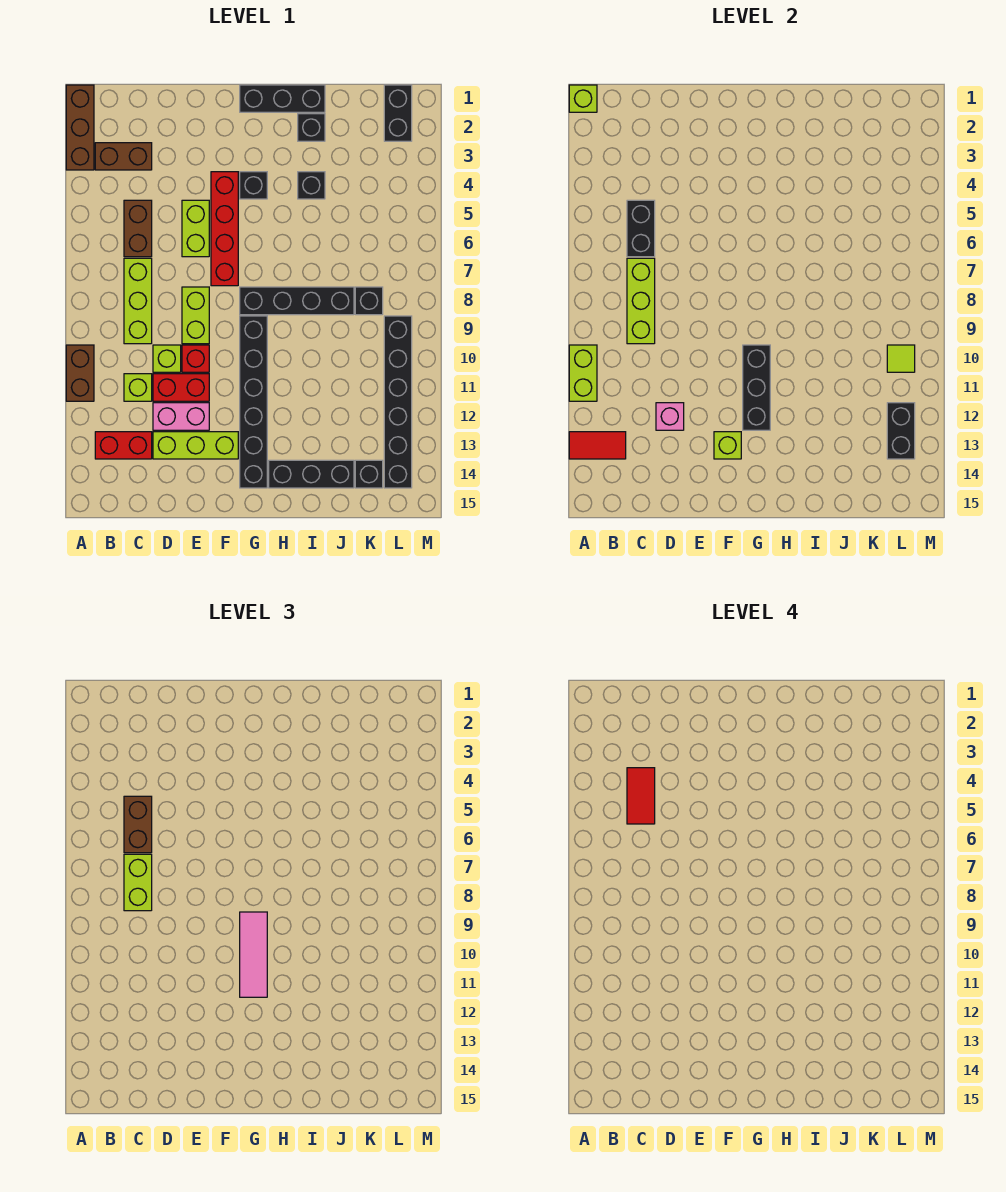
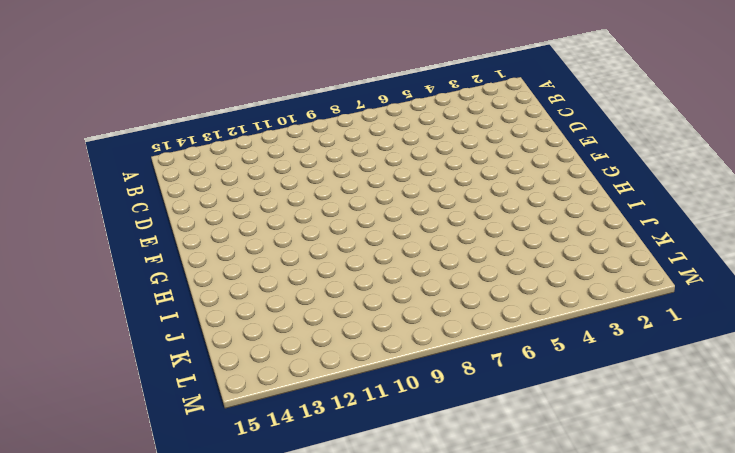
none -> brown 1x3 brick [66,85,94,170]
none -> brown 1x2 brick [66,345,94,401]
none -> brown 1x2 brick [95,143,152,170]
none -> red 1x2 brick [95,432,152,459]

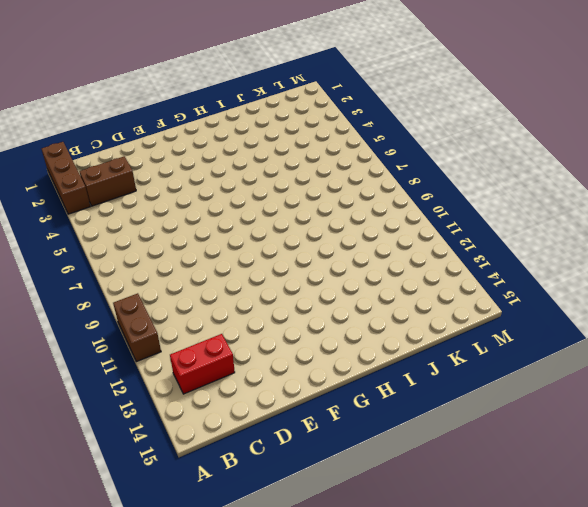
none -> brown 1x2 brick [124,200,152,257]
none -> lime 1x3 brick [124,258,152,344]
none -> lime 1x1 brick [124,374,152,401]
none -> lime 1x1 brick [153,345,181,372]

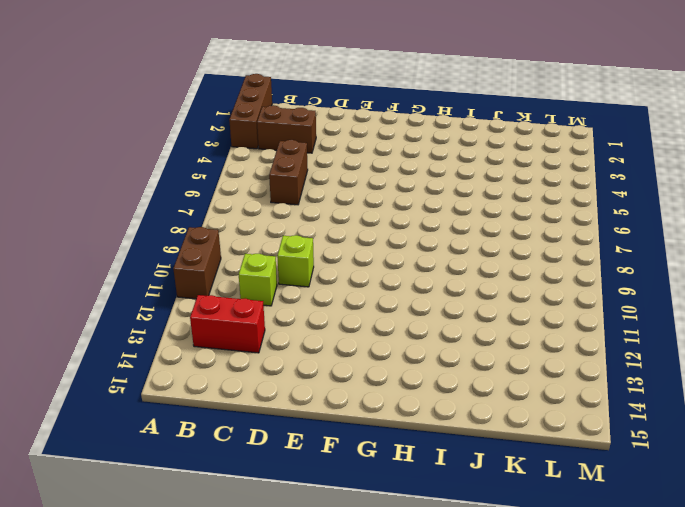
none -> lime 1x3 brick [124,258,152,344]
none -> red 1x2 brick [153,374,209,401]
none -> pink 1x2 brick [153,403,209,430]
none -> lime 1x3 brick [153,432,238,459]

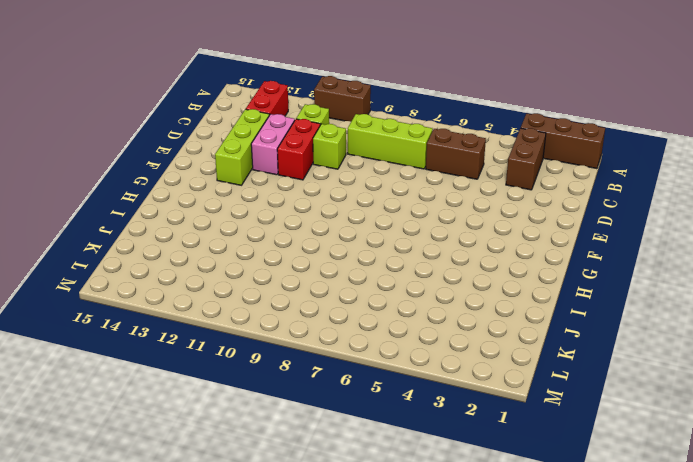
none -> lime 1x2 brick [182,200,209,257]
none -> lime 1x2 brick [182,287,209,344]
none -> red 1x1 brick [182,345,209,372]
none -> red 1x4 brick [211,172,238,286]

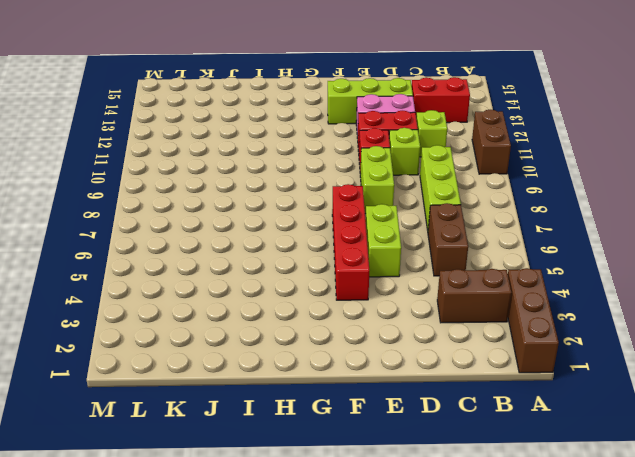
none -> black 1x3 brick [240,85,325,112]
none -> black 1x1 brick [240,172,267,199]
none -> black 1x4 brick [240,287,354,315]
none -> black 1x6 brick [240,316,267,488]

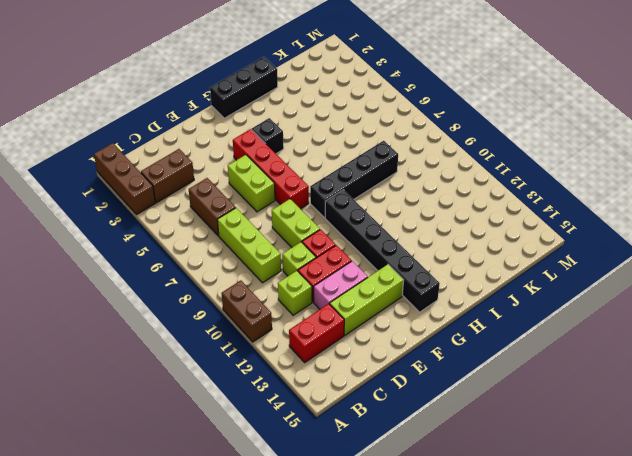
none -> black 1x3 brick [269,460,354,488]
none -> black 1x1 brick [298,114,325,141]
none -> black 1x1 brick [298,172,325,199]
none -> black 1x1 brick [355,287,383,315]

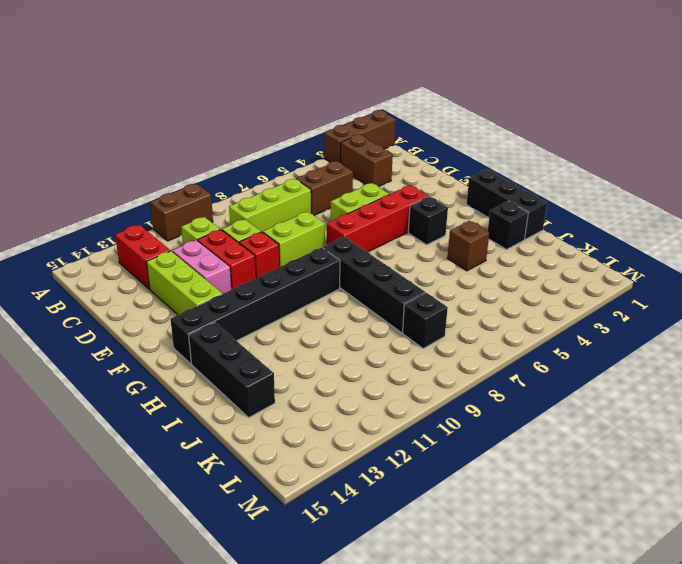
brown 1x1 brick [447,221,489,271] -> black 1x1 brick [298,172,325,199]
none -> black 1x1 brick [355,460,383,488]
none -> black 1x2 brick [384,85,412,141]
none -> black 1x6 brick [384,316,412,488]
none -> lime 1x1 brick [569,85,597,112]

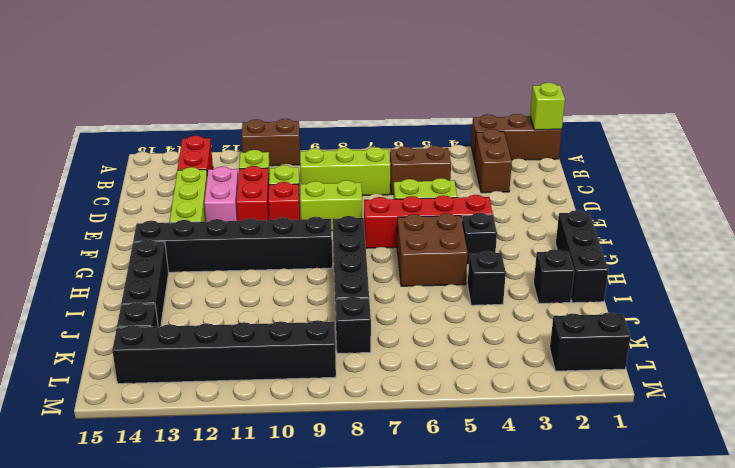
brown 2x2 brick [397,213,468,286] -> none
none -> lime 1x2 brick [569,345,597,401]
none -> red 1x2 tile [569,432,626,459]
none -> black 1x2 brick [627,200,655,257]
none -> lime 1x3 brick [627,258,655,344]

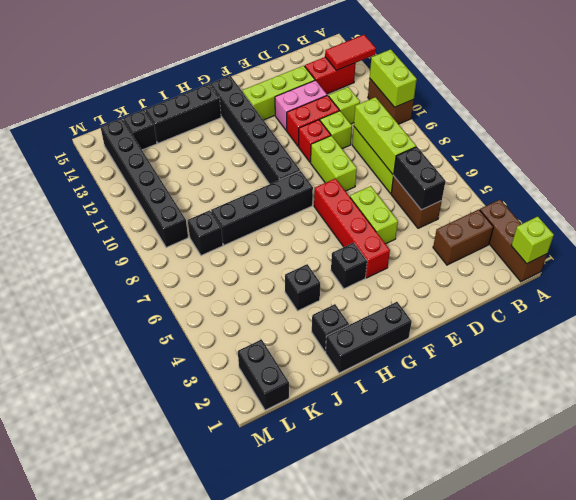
none -> pink 1x1 brick [656,403,684,430]
none -> lime 1x1 brick [714,432,741,459]
none -> black 1x3 brick [743,345,770,430]
none -> lime 1x1 tile [887,345,915,372]

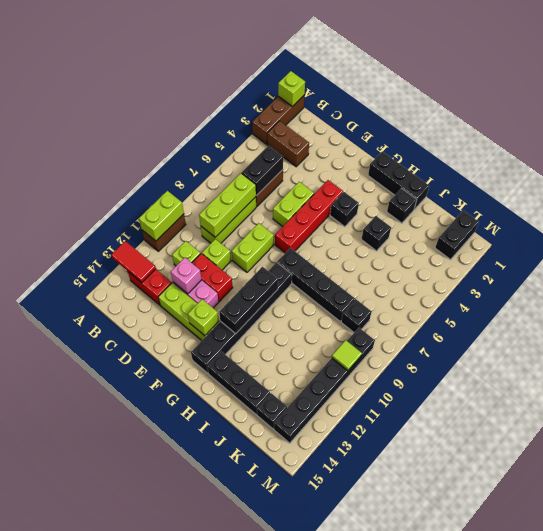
none -> red 1x1 brick [182,345,209,372]
none -> black 1x2 brick [887,403,915,459]
none -> brown 1x2 brick [124,796,152,853]
none -> lime 1x2 brick [124,854,152,911]

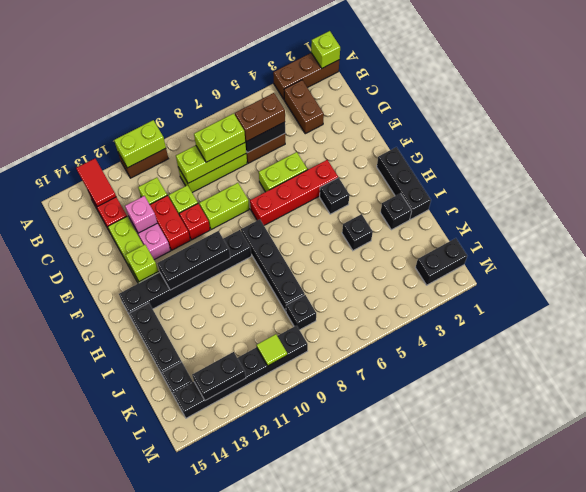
none -> pink 1x3 tile [240,912,267,997]
none -> red 1x2 tile [627,768,655,824]

